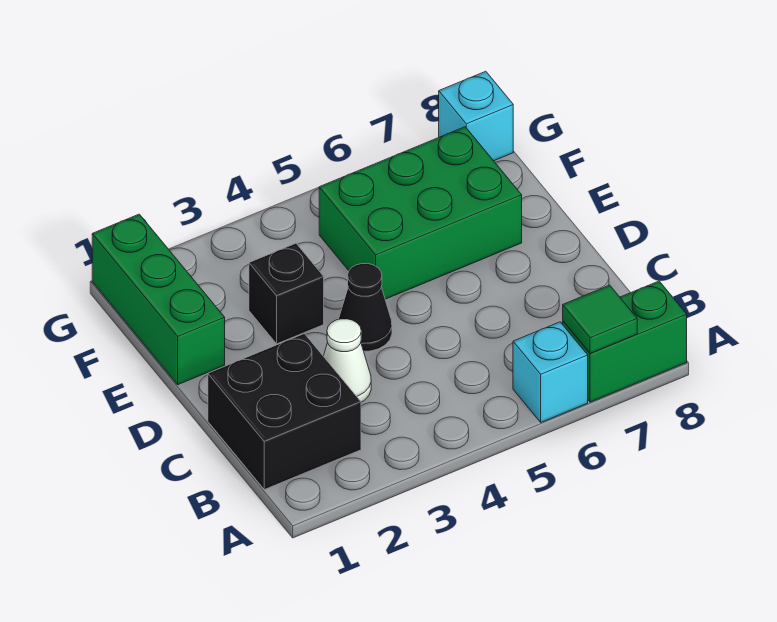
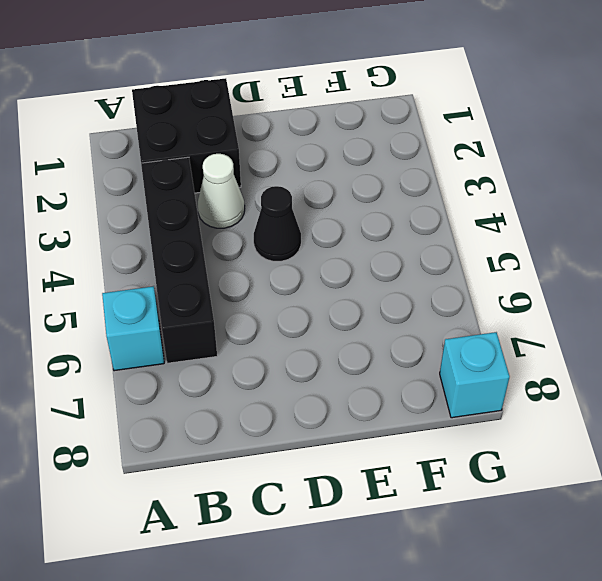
black 1x4 brick [141,157,217,363] -> none
none -> green 1x2 brick [563,281,687,402]
none -> green 1x3 brick [92,214,225,385]

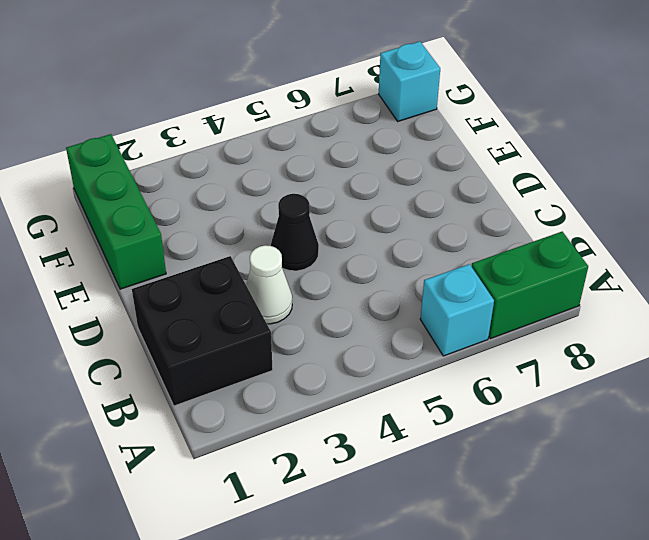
none -> black 1x1 brick [249,243,324,344]
none -> green 2x3 brick [319,127,522,299]

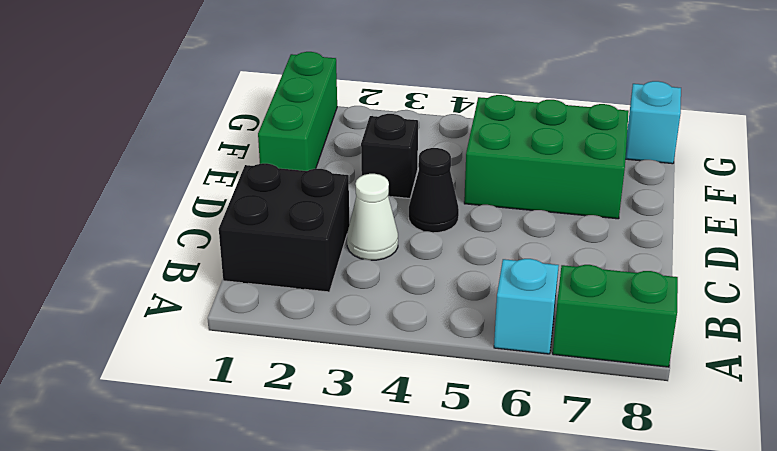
none -> green 1x1 tile [563,285,637,353]

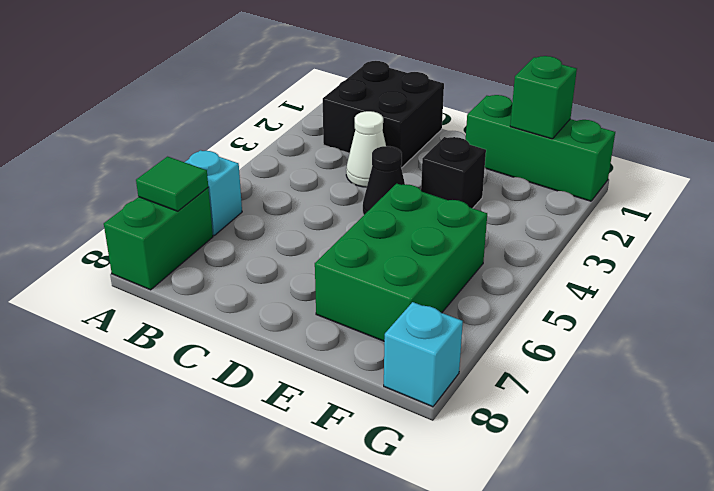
green 1x1 brick [510,56,577,139] -> none

